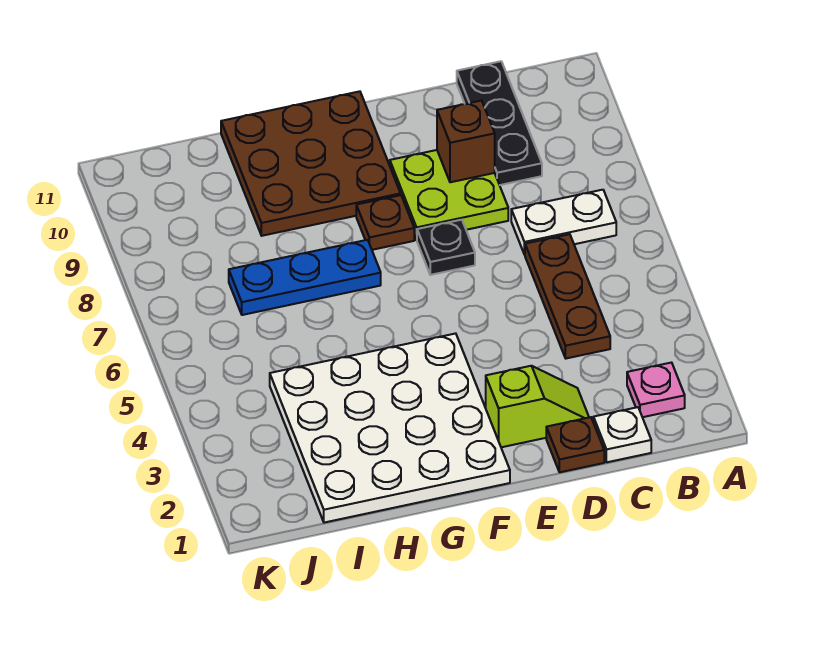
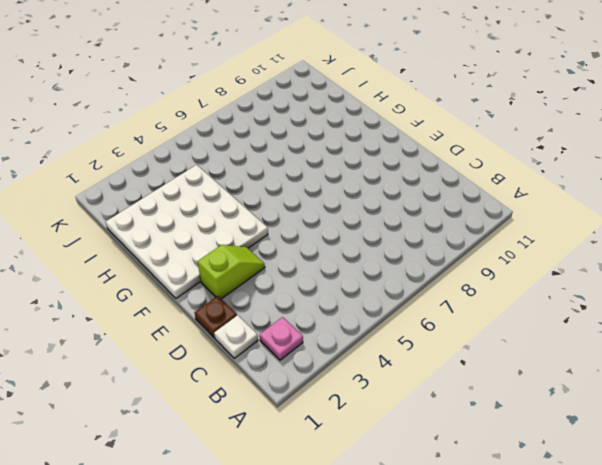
lime 1x2 slope [198,245,265,299] -> lime 1x2 slope turned to [486,366,589,447]
none -> white 1x2 plate [511,190,616,255]
none -> brown 1x3 plate [525,234,610,358]
none -> black 1x3 plate [457,61,542,185]

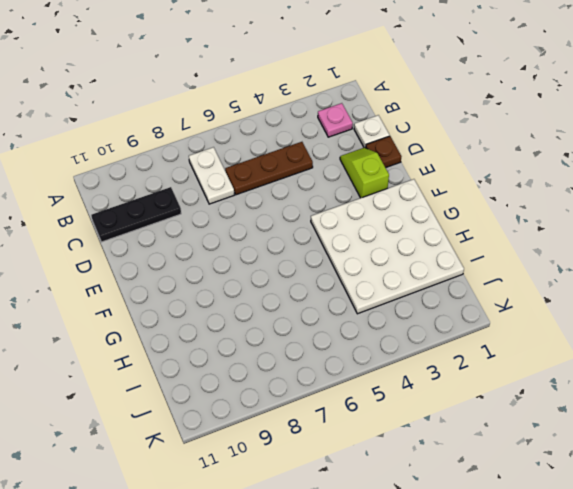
none -> lime 2x2 plate [390,150,508,240]
none -> black 1x1 plate [417,220,475,275]
none -> brown 1x1 plate [356,195,414,250]

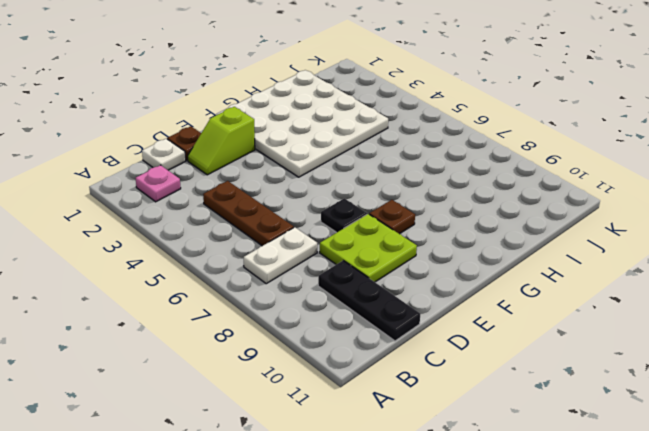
none -> brown 3x3 plate [221,91,401,236]
none -> blue 1x3 plate [229,240,381,315]
none -> brown 1x1 brick [437,101,495,182]

